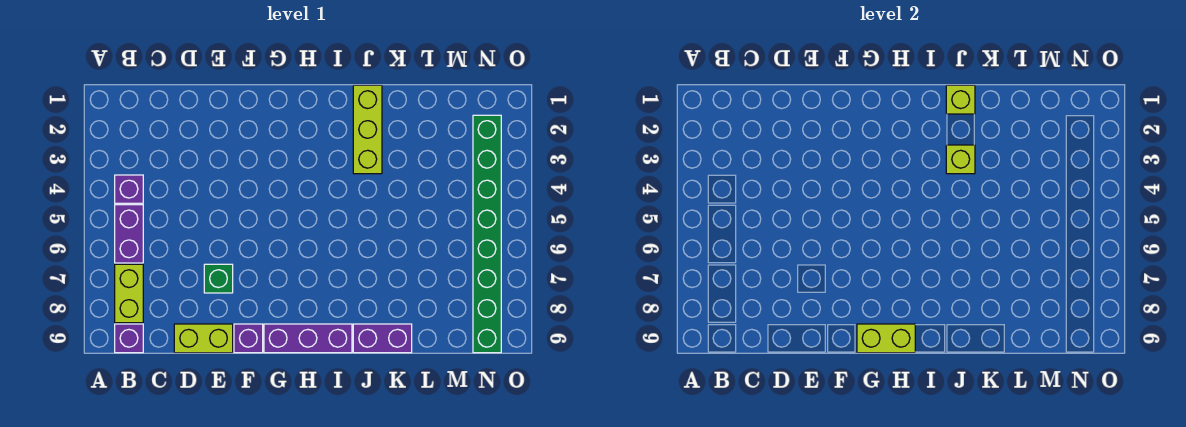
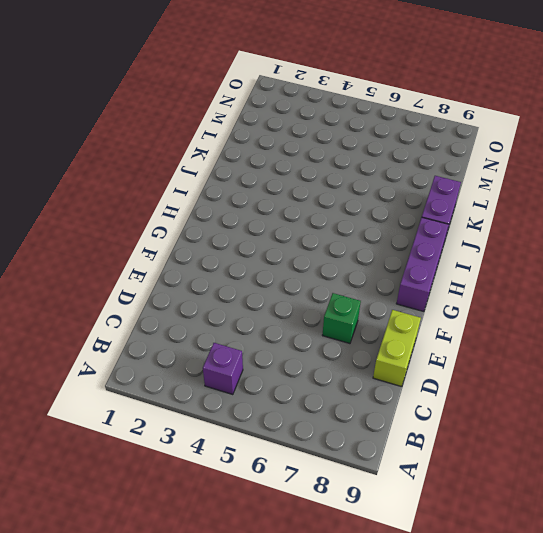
none -> purple 1x2 brick [115,205,143,263]
none -> lime 1x2 brick [115,264,143,323]
none -> purple 1x1 brick [115,324,143,353]

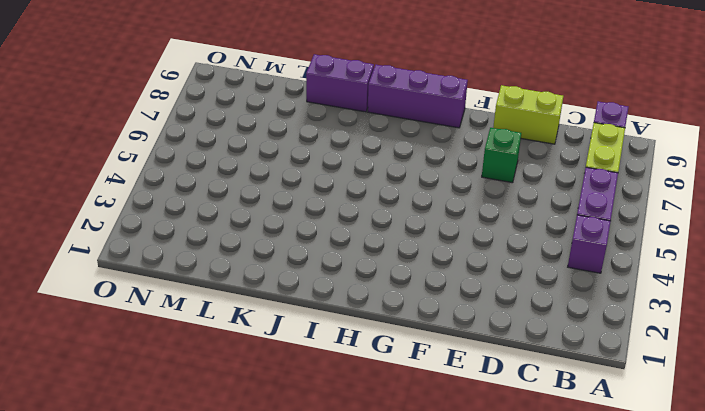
none -> purple 1x1 brick [234,324,263,353]
none -> lime 1x3 brick [353,85,382,174]
none -> green 1x8 brick [473,115,501,353]

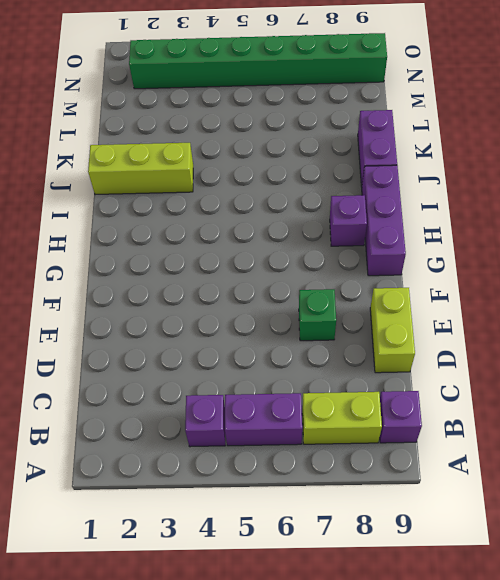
purple 1x1 brick [330,195,367,246] -> purple 1x1 brick moved to [234,324,263,353]
none -> lime 1x2 brick [857,324,915,353]
none -> lime 1x1 brick [946,85,975,114]
none -> lime 1x1 brick [946,145,975,174]

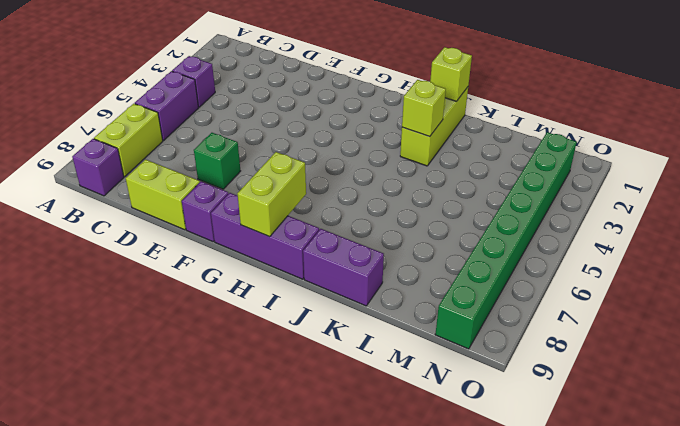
lime 1x2 brick [237,152,306,237] -> lime 1x2 brick turned to [857,324,915,353]

